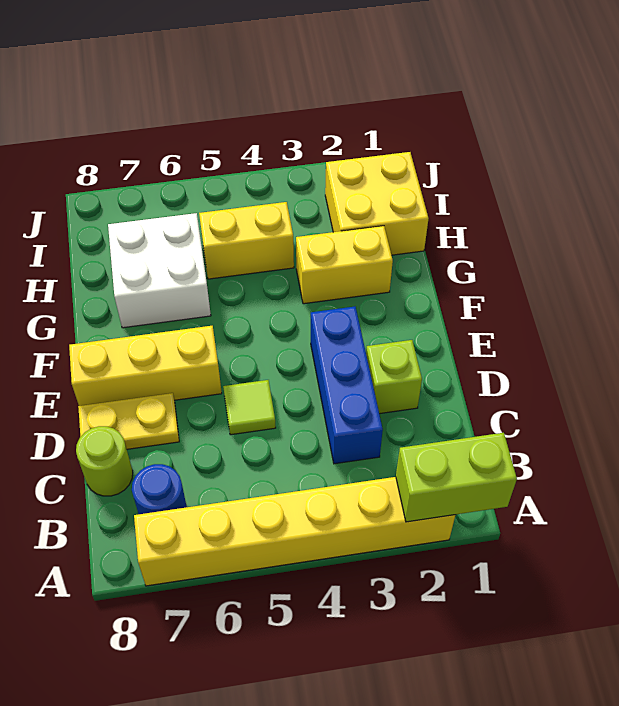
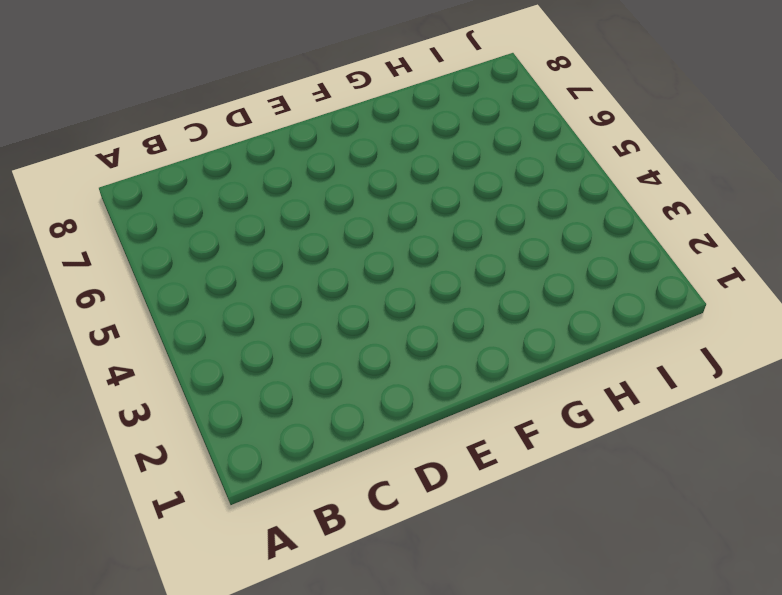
none -> yellow 1x6 brick [134,477,455,586]
none -> blue 1x1 round brick [132,464,187,514]
none -> blue 1x3 brick [311,307,383,464]

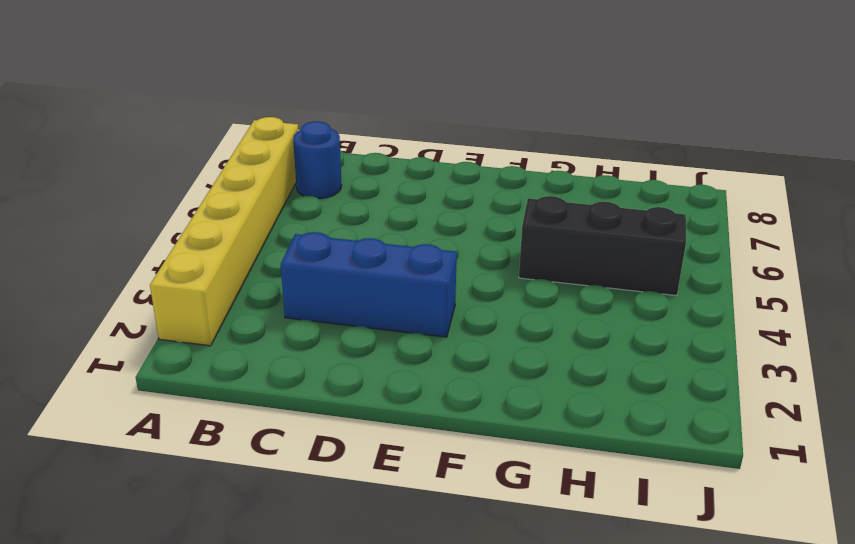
black 1x3 brick [519,196,686,296] -> yellow 1x2 brick [199,202,294,279]
none -> lime 1x1 round brick [76,426,133,496]
none -> lime 1x1 brick [366,340,422,414]
none -> lime 1x1 tile [223,380,276,435]

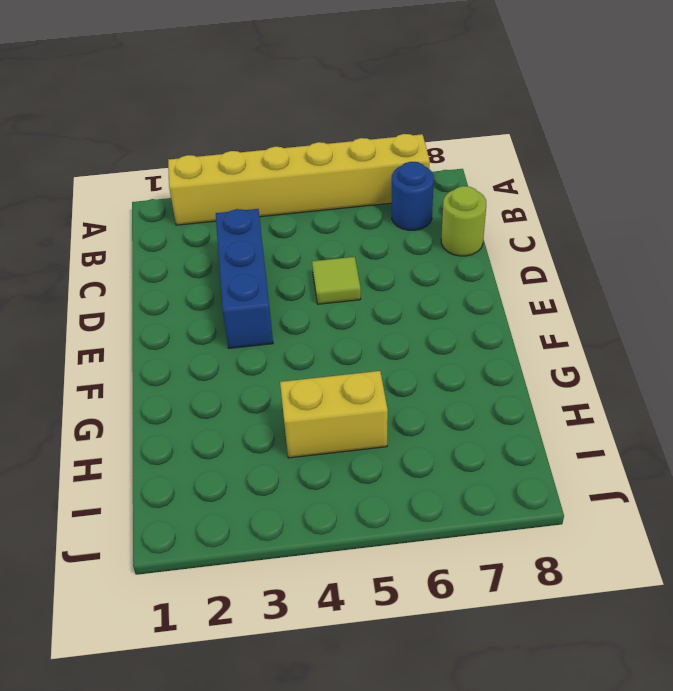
none -> lime 1x1 brick [366,340,422,414]
none -> yellow 1x2 plate [78,393,179,449]
none -> yellow 1x3 brick [69,326,222,406]

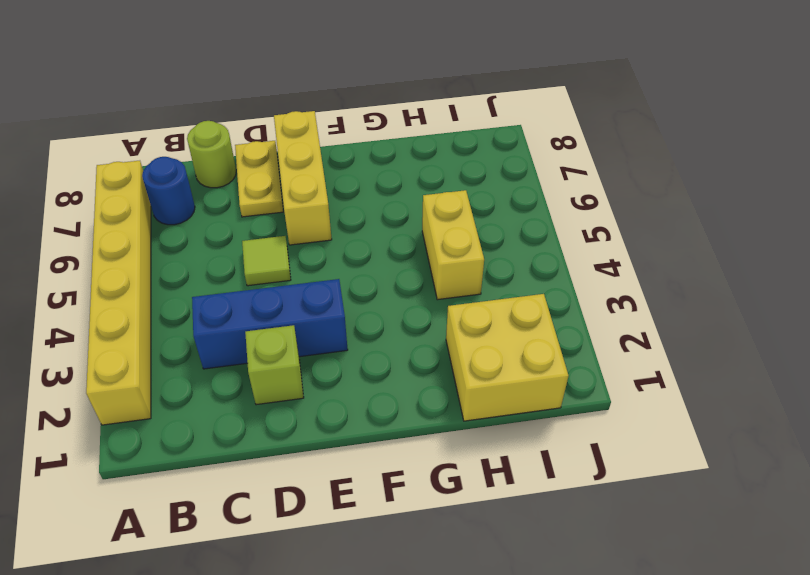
none -> yellow 1x2 brick [296,226,393,304]
none -> white 2x2 brick [108,213,211,328]
none -> lime 1x2 brick [396,433,517,522]

